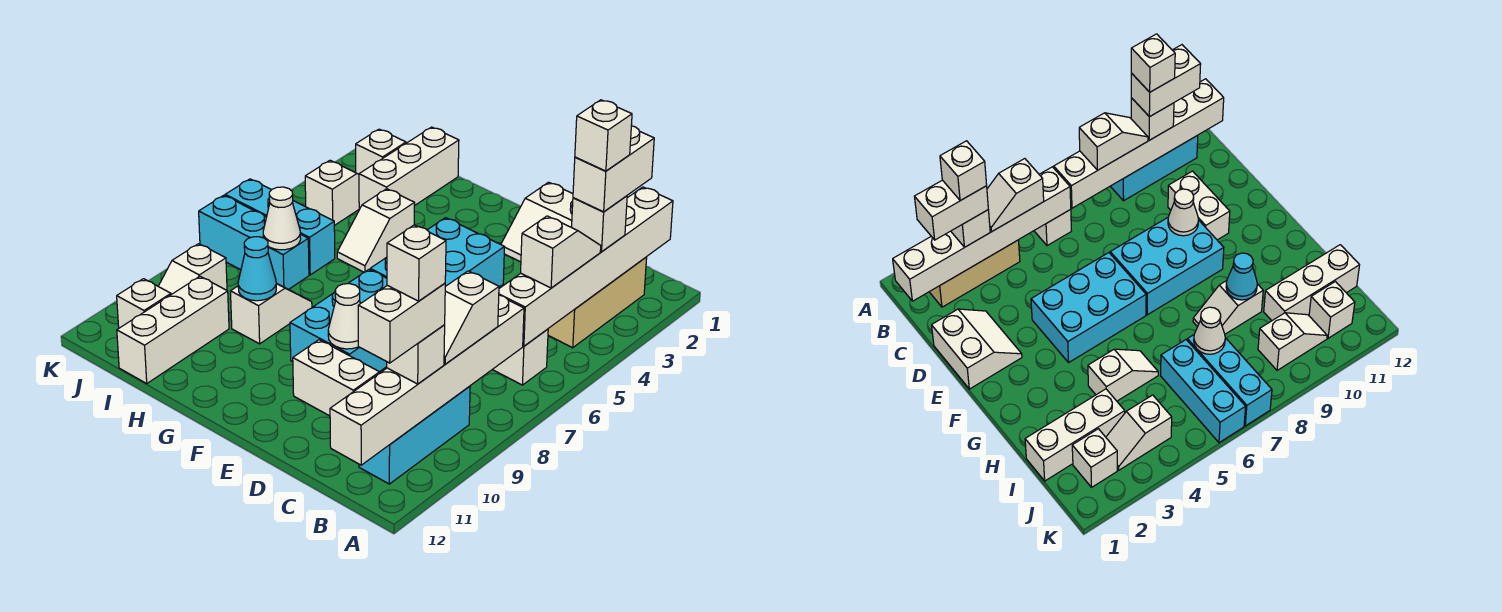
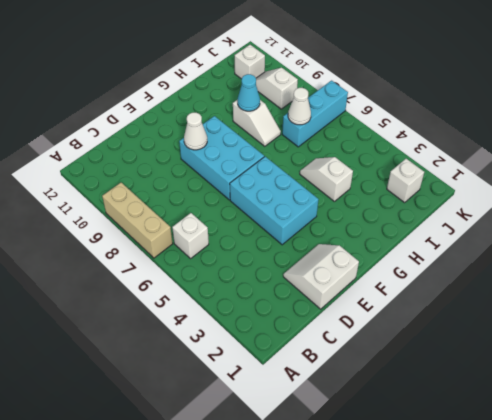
tan 1x3 brick [102,183,173,258] -> tan 1x3 brick moved to [548,257,647,348]
none -> cyan 1x3 brick [359,386,470,484]
none -> white 1x2 brick [293,340,380,416]
none -> white 1x3 brick [359,127,459,209]
none -> cyan 1x3 brick [225,179,335,275]

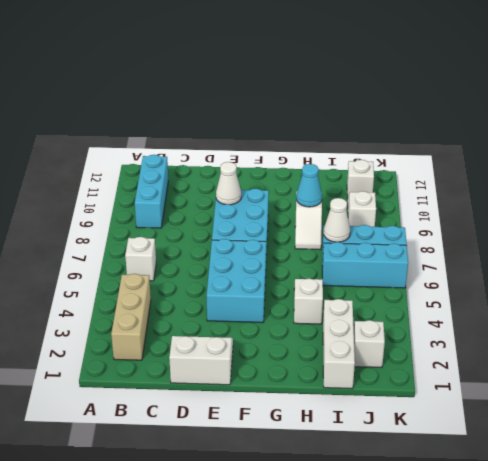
none -> white 1x2 brick [293,340,380,416]
none -> white 1x3 brick [117,276,229,383]
none -> white 1x2 slope [305,160,359,226]
none -> white 1x6 brick [499,187,673,346]

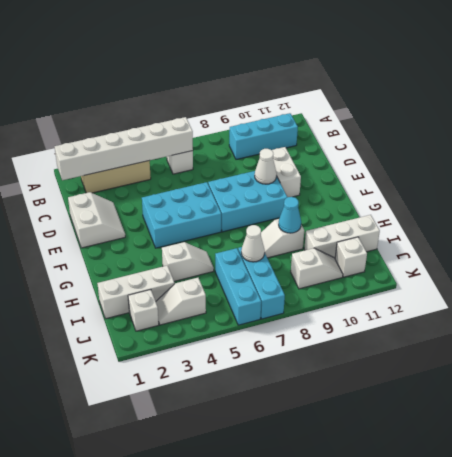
none -> white 1x6 brick [330,295,524,465]
none -> white 1x1 brick [572,196,627,252]
none -> white 1x2 slope [521,216,601,288]
none -> white 1x2 slope [444,271,499,364]

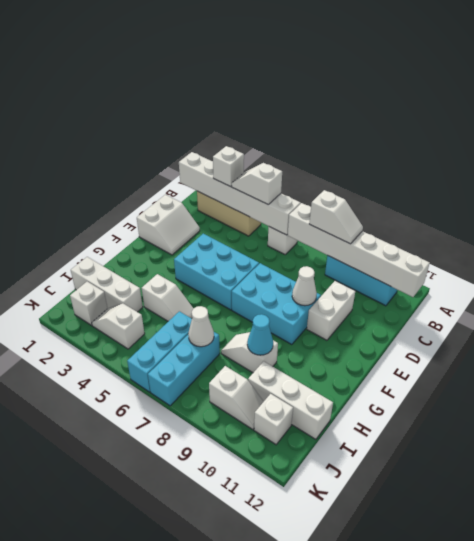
none -> white 1x1 brick [387,325,445,384]
none -> white 1x2 brick [573,126,654,212]
none -> white 1x2 brick [358,283,445,363]
none -> white 1x1 brick [575,100,632,171]

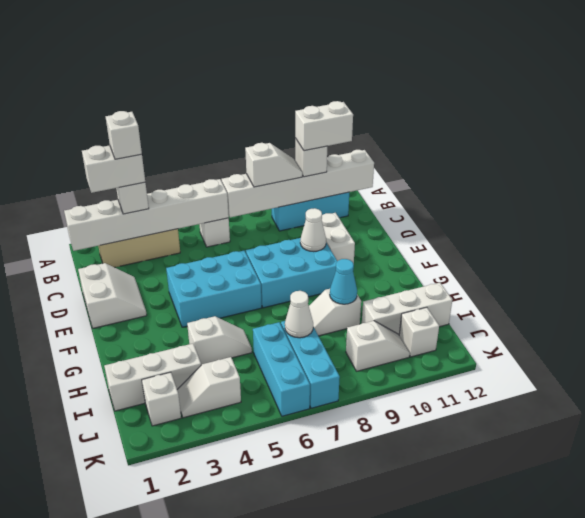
none -> white 1x2 slope [521,216,601,288]
none -> white 1x1 brick [387,225,446,301]

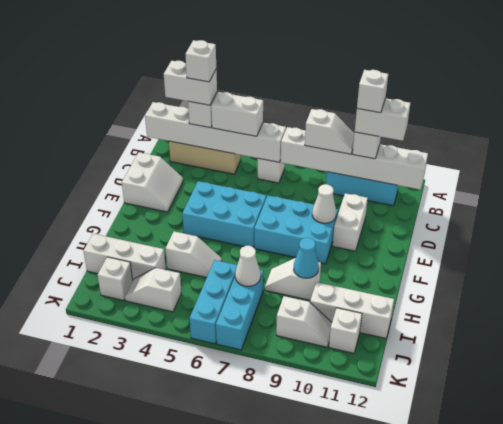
white 1x2 brick [211,92,263,136] -> white 1x2 slope [521,216,601,288]

